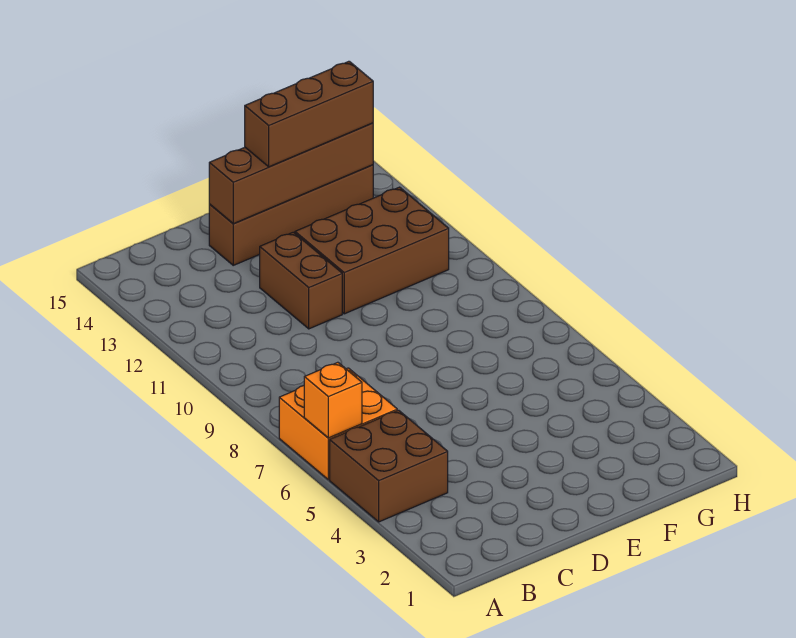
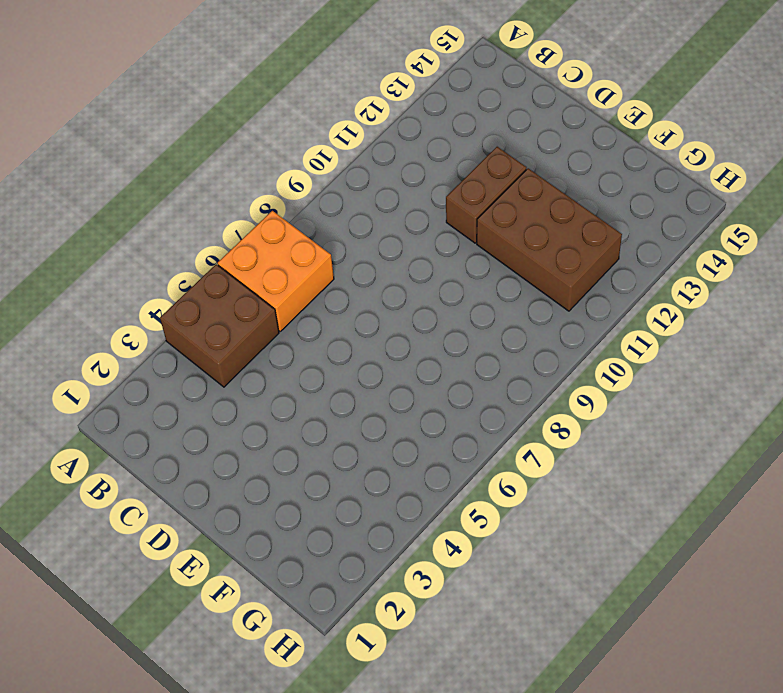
none -> brown 1x4 brick [209,165,373,265]
none -> orange 1x1 brick [304,362,362,438]

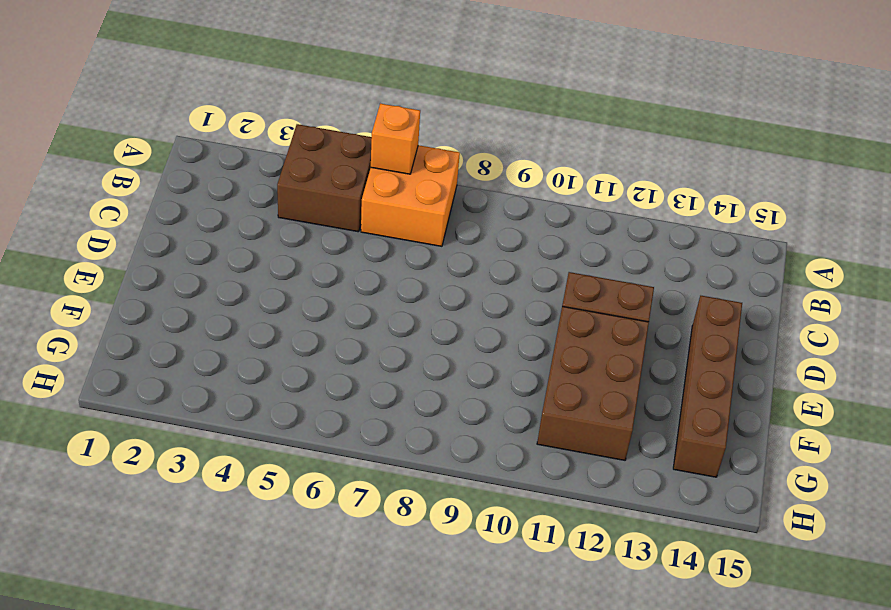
none -> brown 1x4 brick [209,123,373,224]
none -> brown 1x3 brick [245,61,373,167]

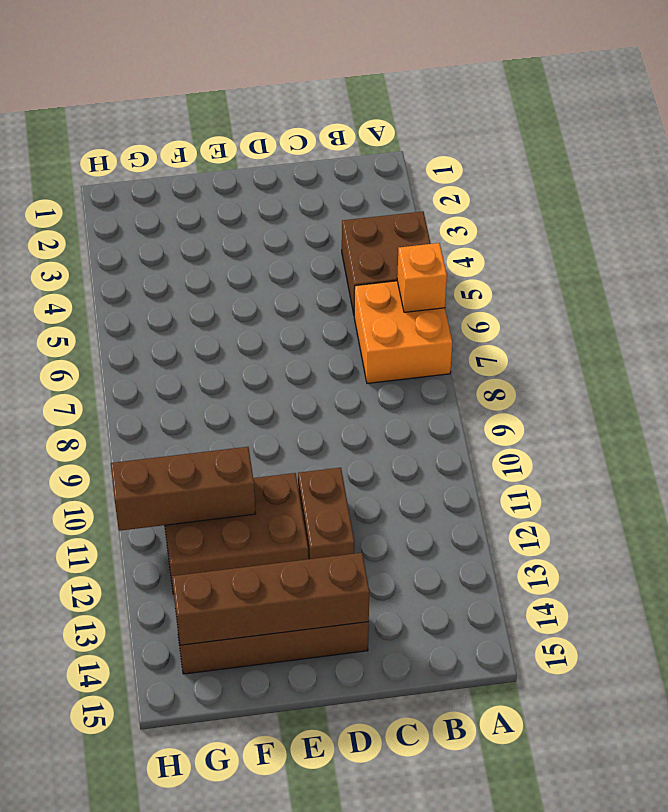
brown 1x3 brick [111,447,256,531] -> brown 1x3 brick moved to [245,61,373,167]

